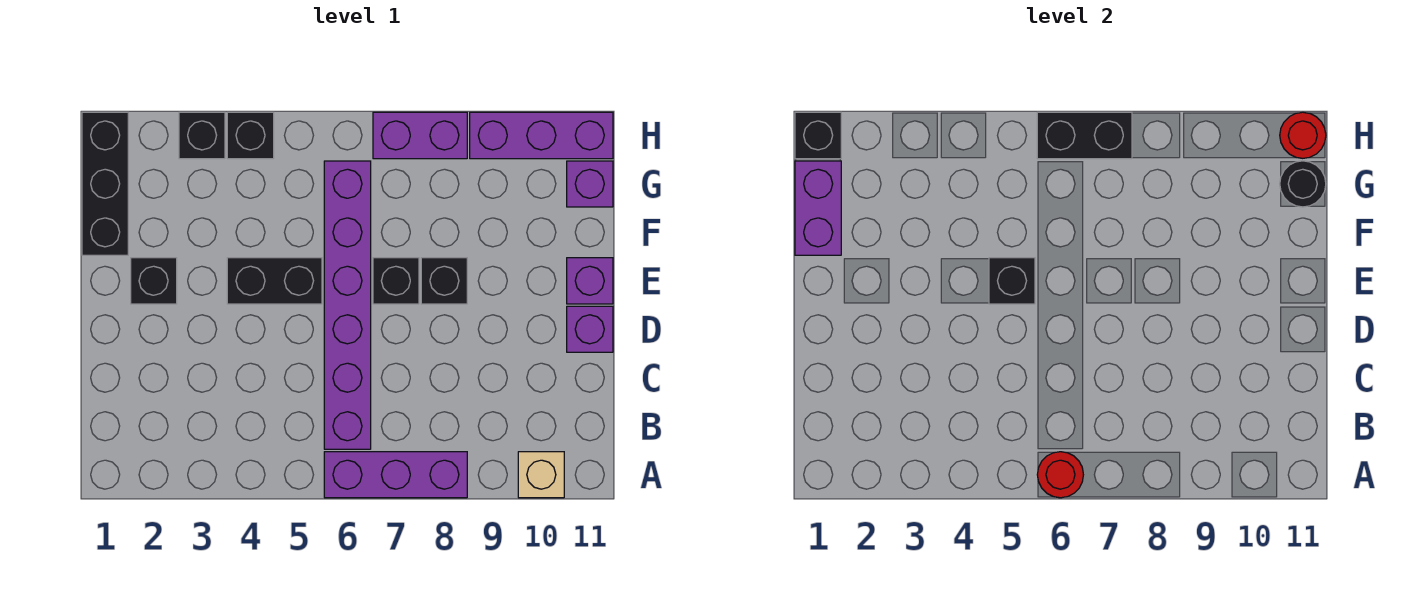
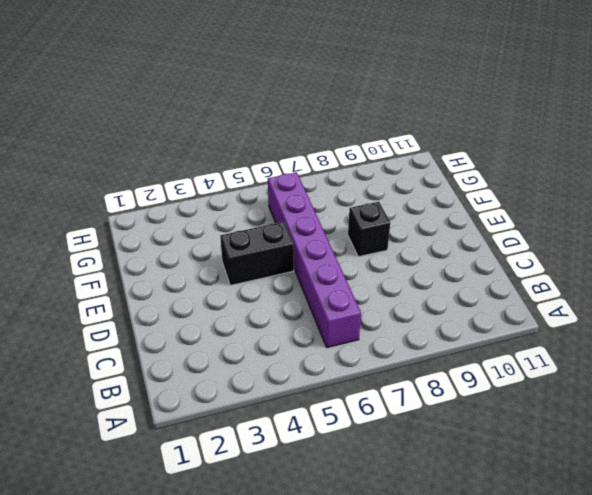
none -> purple 1x3 brick [324,452,467,498]
none -> tan 1x1 brick [518,452,564,498]
none -> purple 1x1 brick [567,306,613,352]

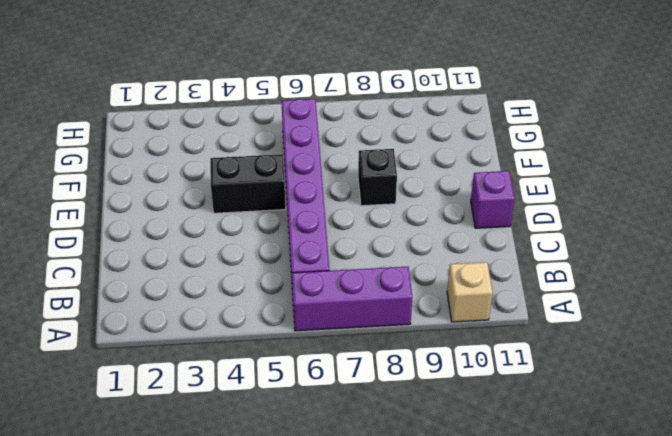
none -> black 1x1 brick [131,258,177,304]
none -> black 1x1 brick [373,258,419,304]
none -> purple 1x1 brick [567,258,613,304]

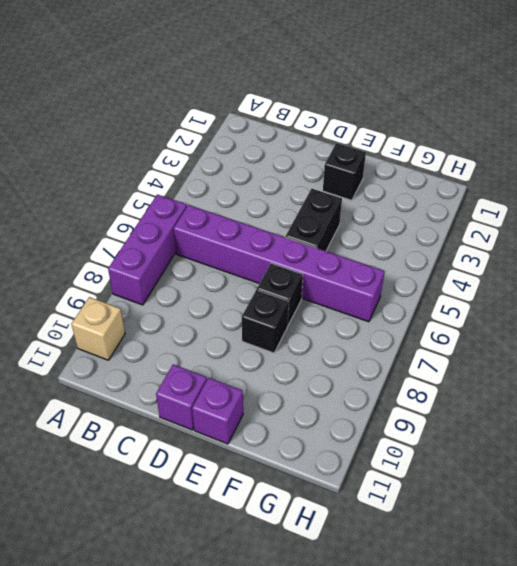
none -> black 1x3 brick [82,112,128,255]
none -> purple 1x1 brick [567,161,613,207]
none -> black 1x1 brick [179,112,225,159]

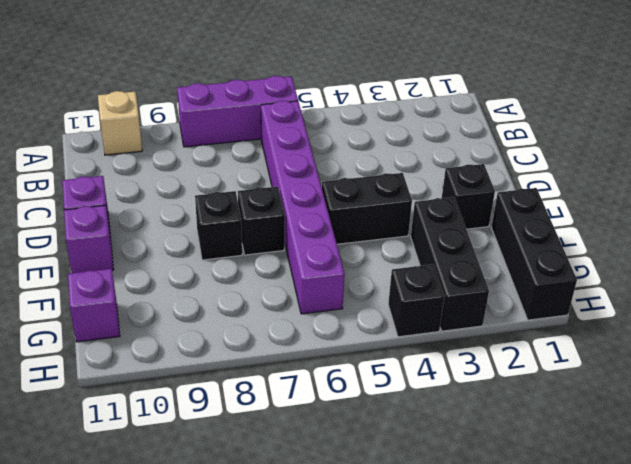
black 1x3 brick [411,197,489,331] -> black 1x1 brick [179,112,225,159]
none -> purple 1x2 brick [373,112,467,159]
none -> purple 1x3 brick [470,112,613,159]
none -> red 1x1 round brick [1037,452,1083,498]

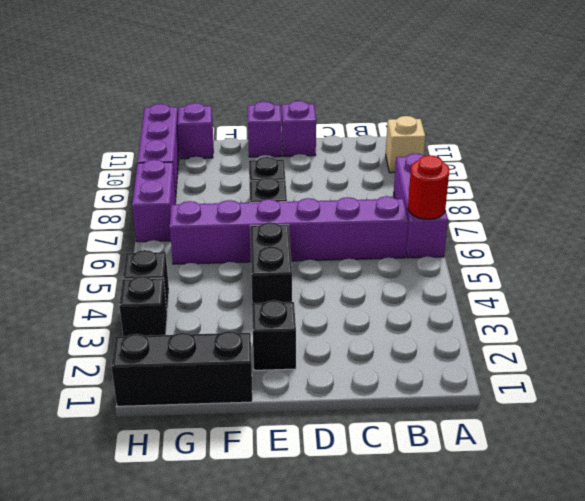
none -> black 1x1 brick [989,258,1035,304]
none -> purple 1x2 brick [795,161,841,255]
none -> black 1x1 round brick [1280,161,1326,207]

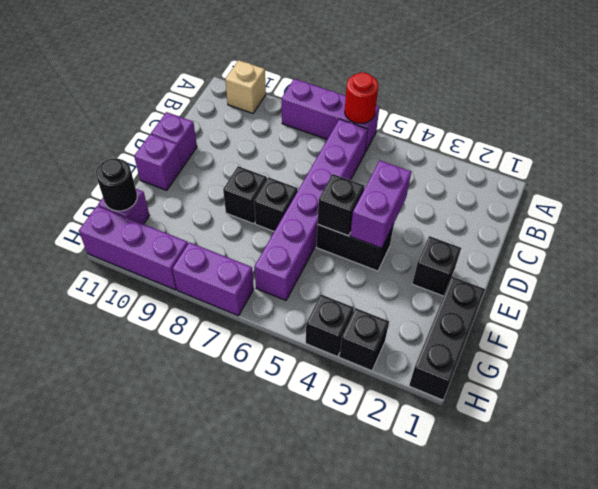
purple 1x2 brick [350,160,411,248] -> purple 1x2 brick moved to [795,161,841,255]
none -> black 1x1 brick [795,112,841,159]
none -> black 1x2 brick [1037,112,1132,159]
none -> red 1x1 round brick [1280,112,1326,158]

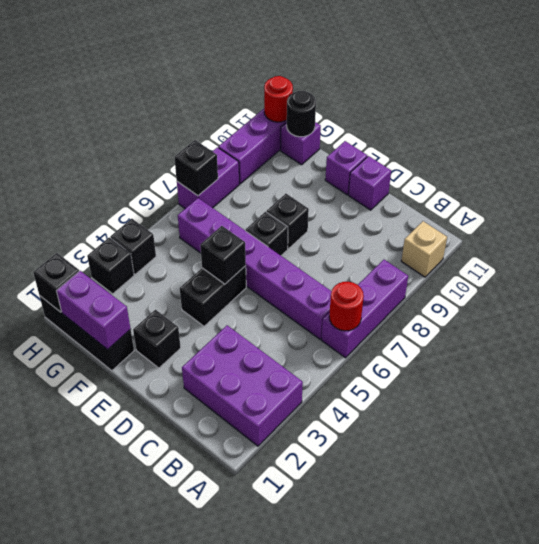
purple 2x3 brick [182,325,303,446] -> none
black 1x1 brick [174,140,218,196] -> black 1x2 brick [1037,112,1132,159]

